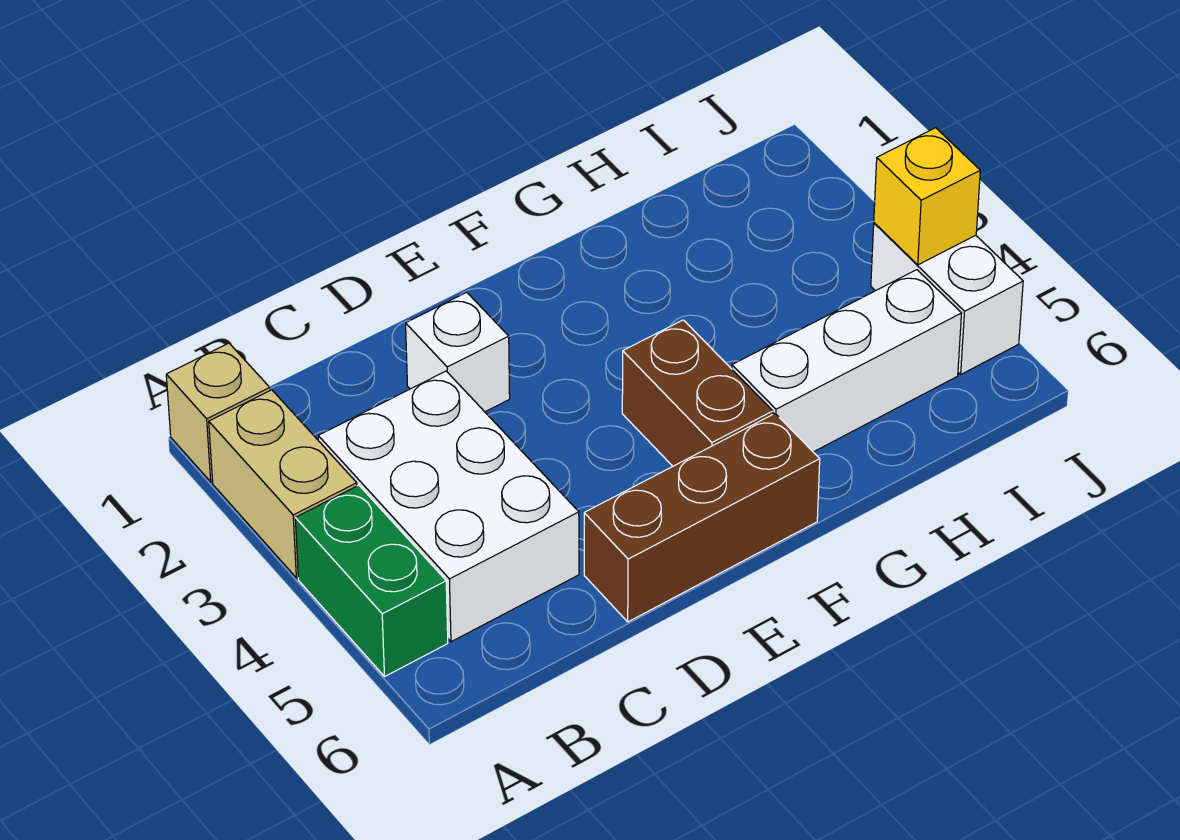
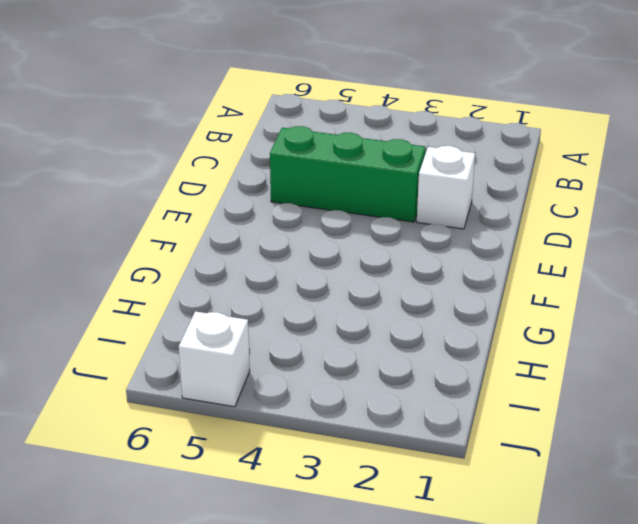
green 1x3 brick [270,126,425,222] -> none
white 1x1 brick [179,311,250,407] -> white 1x2 brick [871,223,1023,374]
none -> tan 1x1 brick [166,343,270,482]
none -> tan 1x2 brick [209,390,357,578]

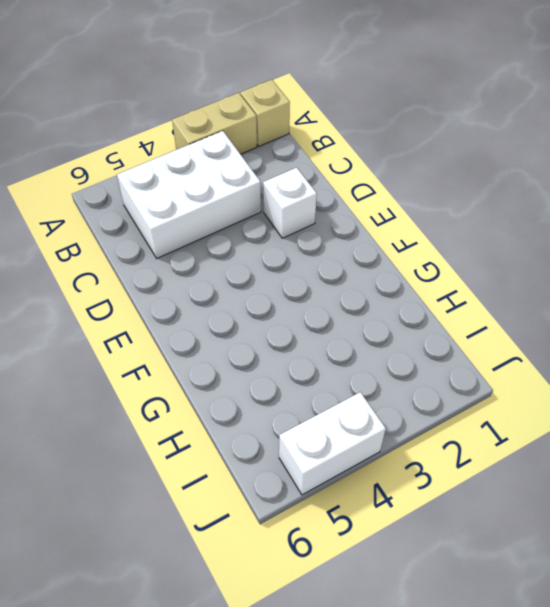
none -> green 1x2 brick [295,485,448,676]
none -> brown 1x3 brick [584,414,820,622]

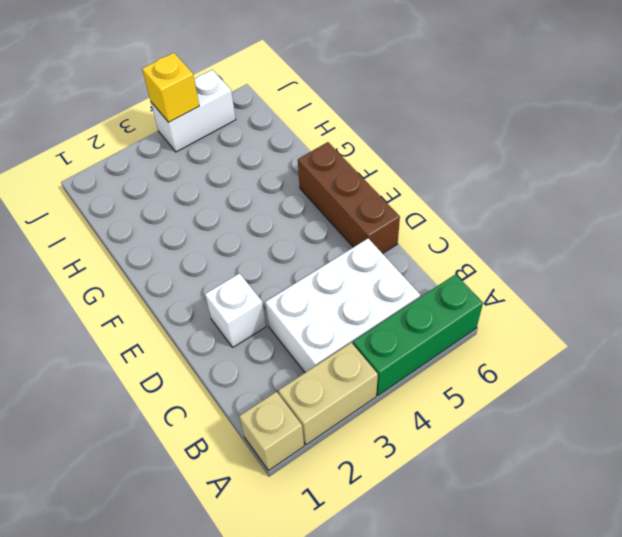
green 1x3 brick [353,274,483,395] -> green 1x2 brick [295,485,448,676]
none -> brown 1x2 brick [622,320,773,466]
none -> white 1x3 brick [732,270,962,452]

